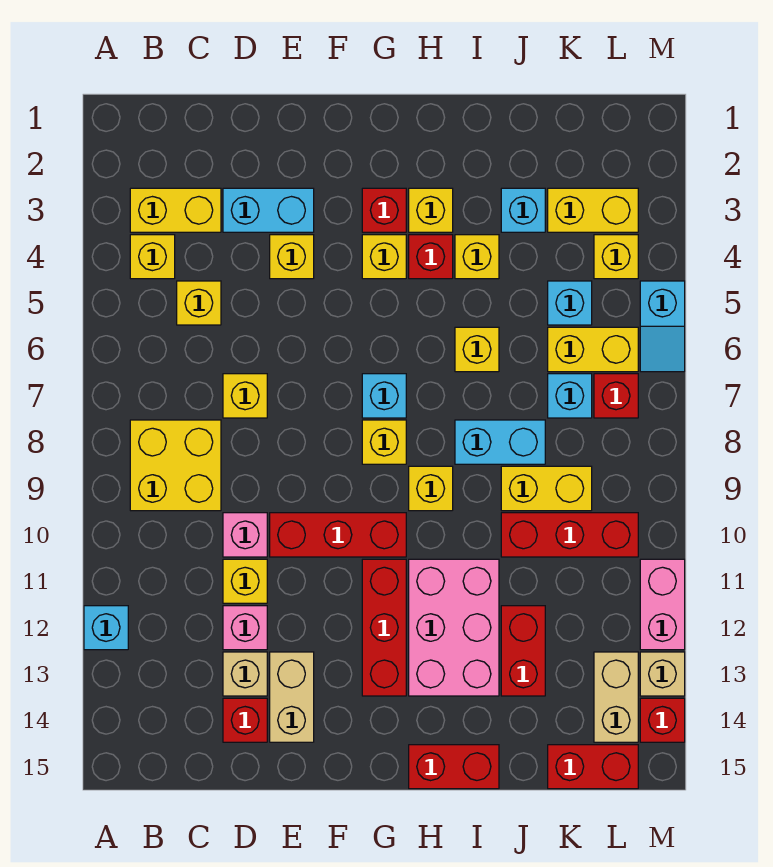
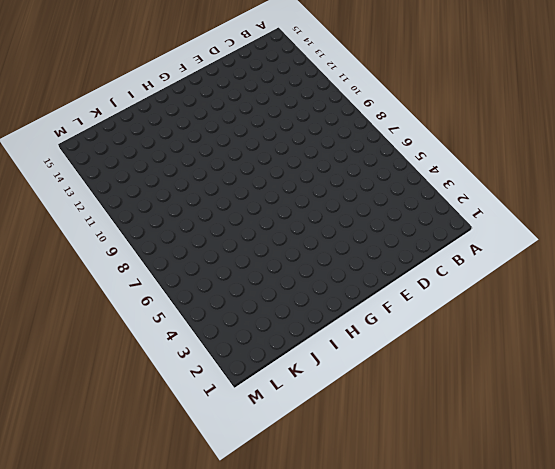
none -> cyan 1x1 brick [84,606,128,650]
none -> yellow 1x2 brick [130,188,221,232]
none -> yellow 1x1 brick [130,235,175,279]
none -> yellow 2x2 brick [130,420,221,511]

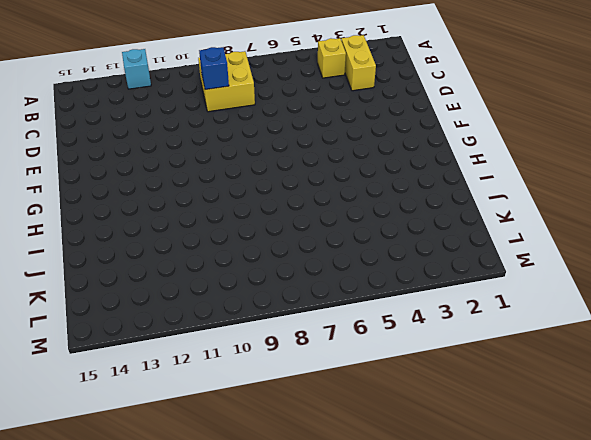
blue 1x1 brick [199,47,229,90] -> none
none -> yellow 1x1 brick [177,281,221,325]
none -> cyan 1x2 brick [223,188,314,232]
none -> yellow 1x1 brick [223,374,267,418]
none -> pink 1x1 brick [223,513,267,557]

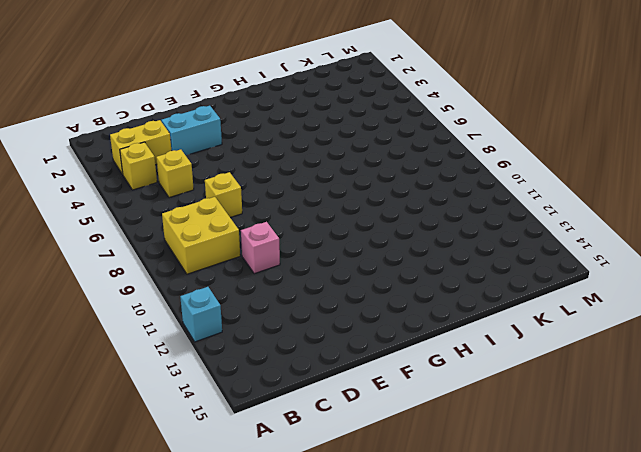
none -> yellow 1x1 brick [223,559,267,603]
none -> pink 1x1 brick [223,606,267,650]
none -> tan 1x1 brick [223,652,267,696]
none -> red 1x1 brick [223,698,267,742]

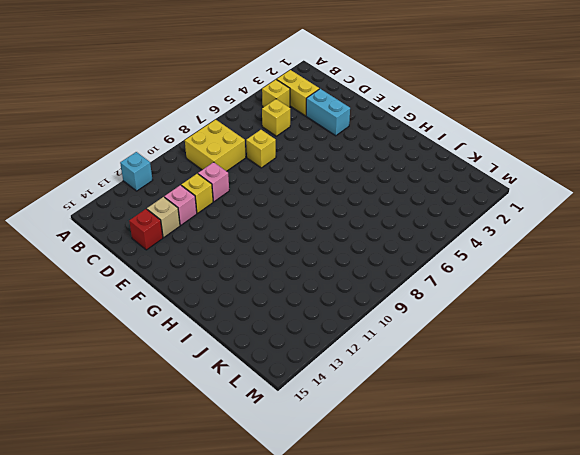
none -> yellow 1x1 brick [270,235,314,279]
none -> red 1x3 brick [270,513,406,557]
none -> tan 1x2 brick [270,652,314,742]
none -> red 1x1 brick [362,188,406,232]

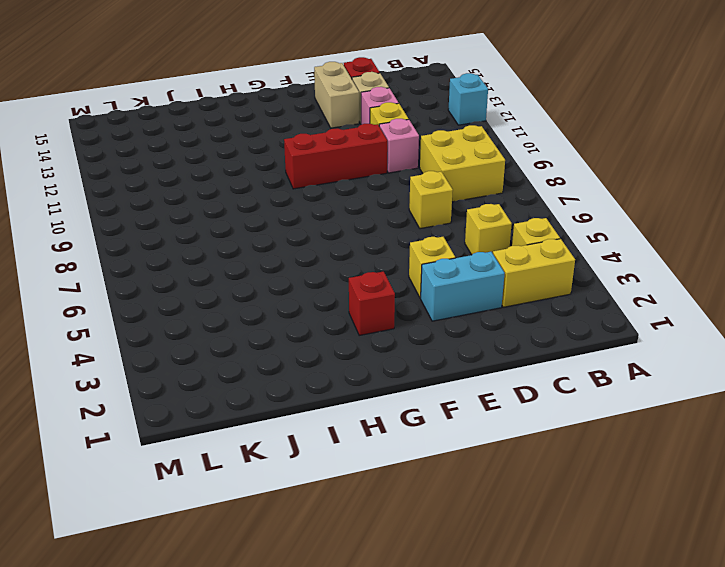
none -> yellow 1x1 brick [362,235,406,279]
none -> cyan 1x1 brick [362,374,406,418]
none -> yellow 1x1 brick [362,420,406,464]
none -> red 1x3 brick [362,559,406,696]

